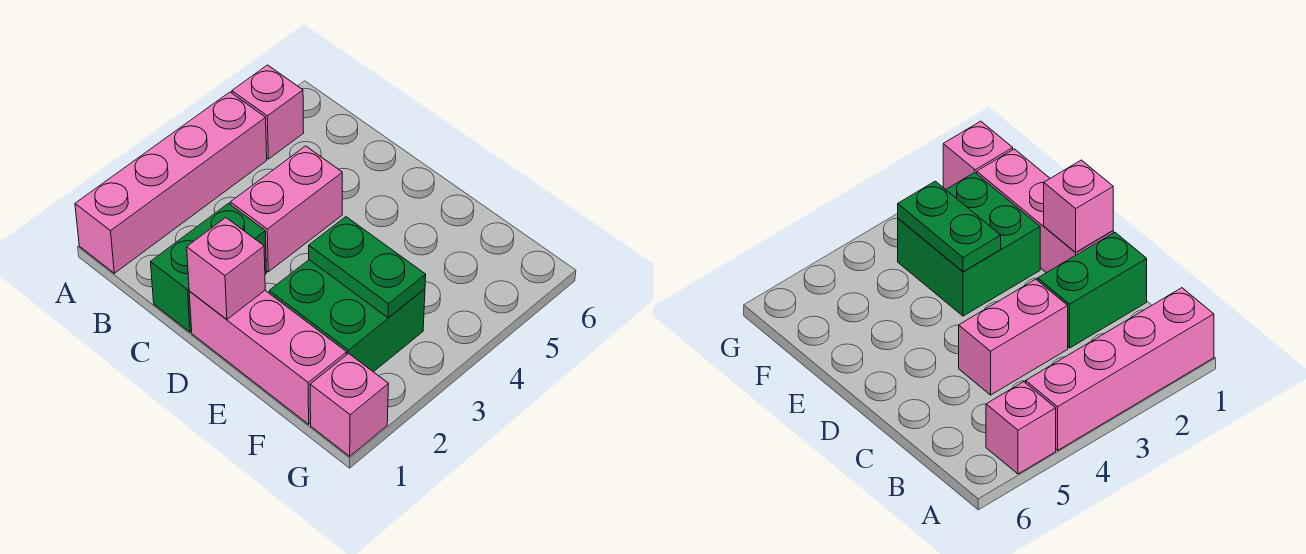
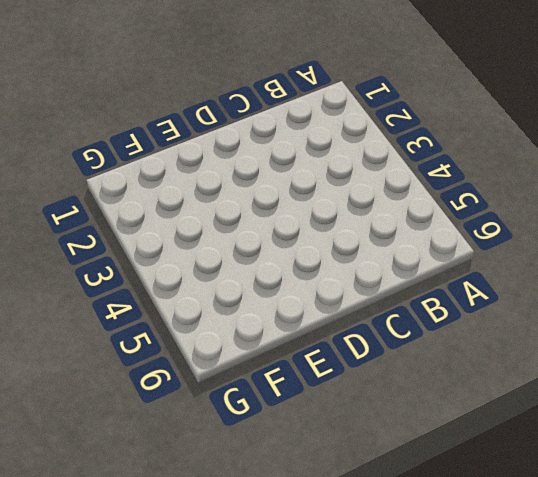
none -> pink 1x4 brick [75,92,267,273]
none -> pink 1x1 brick [232,65,304,159]

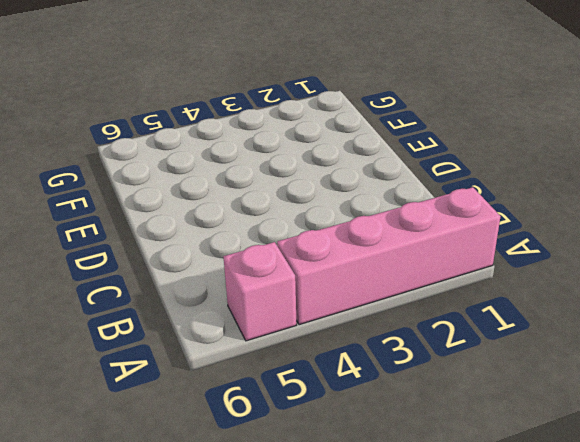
none -> green 1x2 brick [151,204,267,332]
none -> pink 1x2 brick [230,146,342,272]

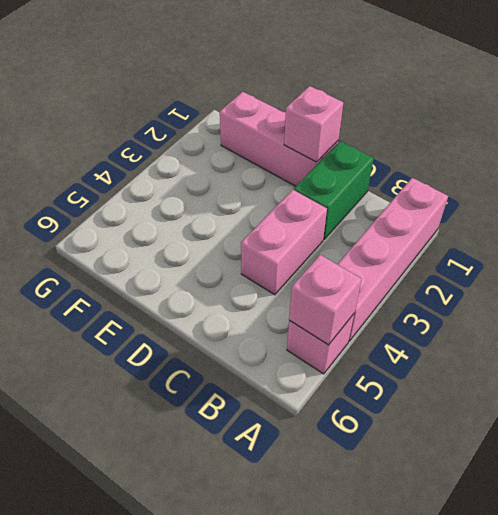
pink 1x1 brick [289,255,361,345] -> pink 1x1 brick moved to [310,353,389,456]
none -> green 2x2 brick [269,260,425,372]
none -> green 1x2 plate [309,217,426,318]

